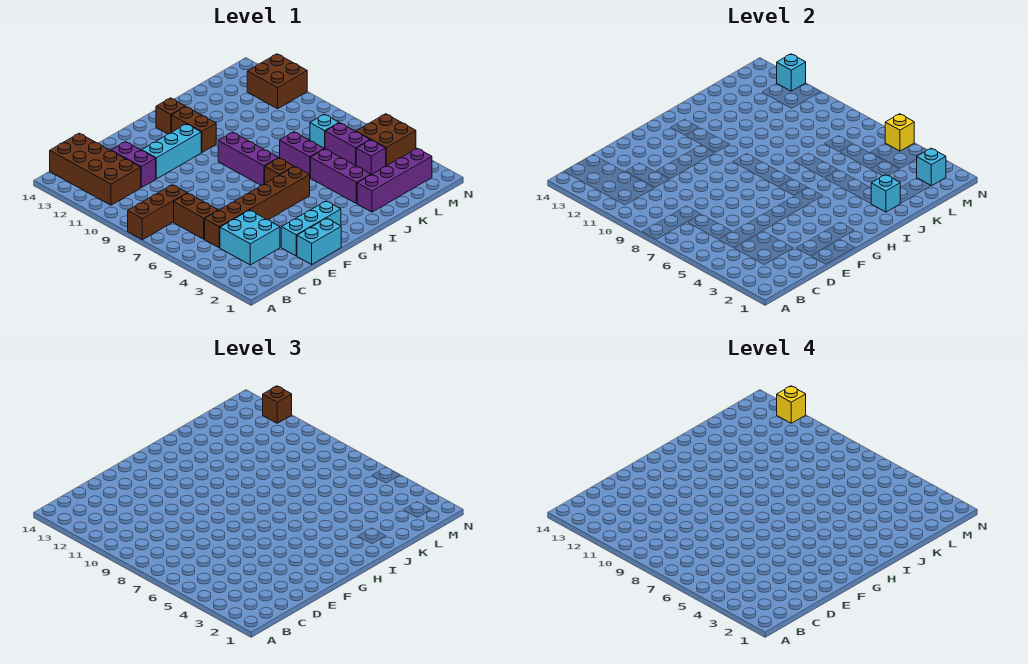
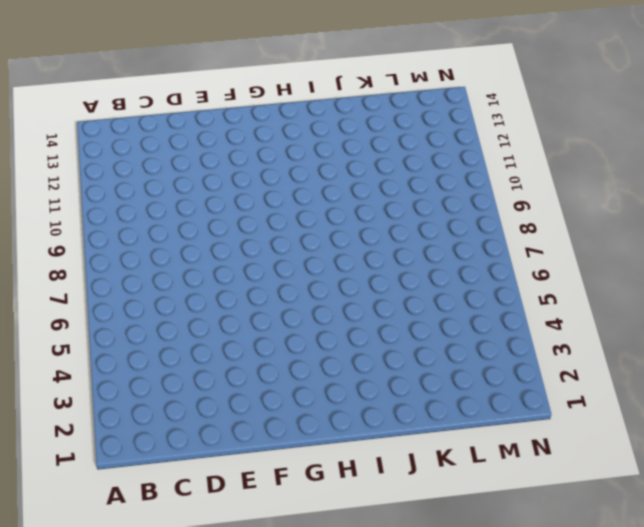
none -> brown 1x3 brick [128,185,187,240]
none -> brown 2x4 brick [50,133,141,205]
none -> cyan 2x2 brick [220,210,280,265]

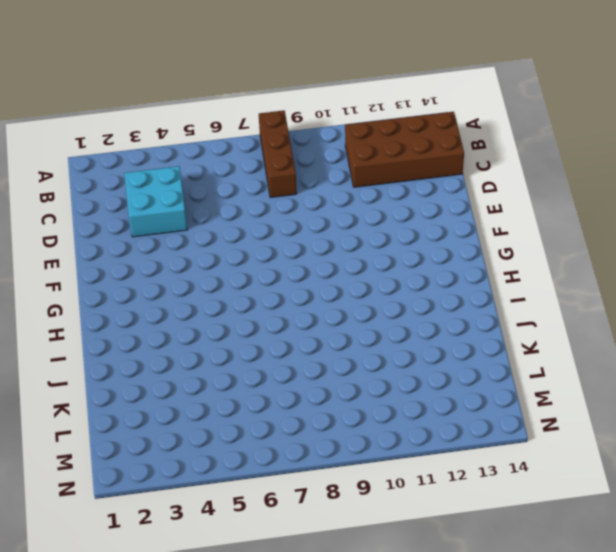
none -> brown 1x6 brick [205,167,310,248]
none -> brown 1x2 brick [174,193,218,239]
none -> purple 1x2 brick [111,142,156,188]

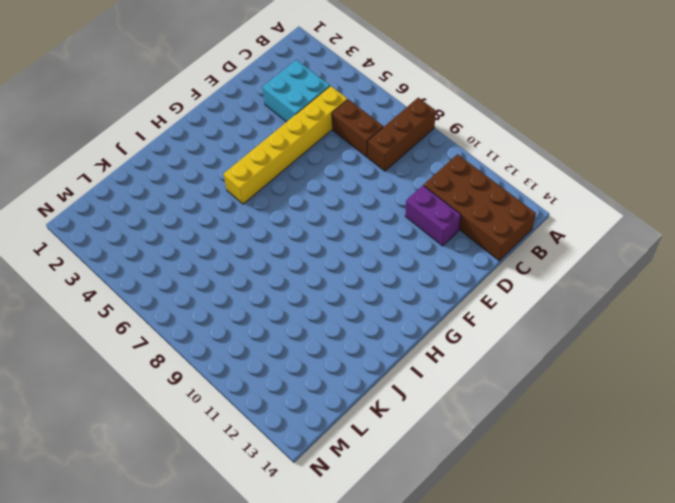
yellow 1x6 brick [223,86,347,204] -> brown 1x6 brick [205,167,310,248]
none -> cyan 1x2 brick [297,218,341,264]
none -> cyan 1x3 brick [281,201,341,256]
none -> cyan 1x3 brick [142,124,201,179]

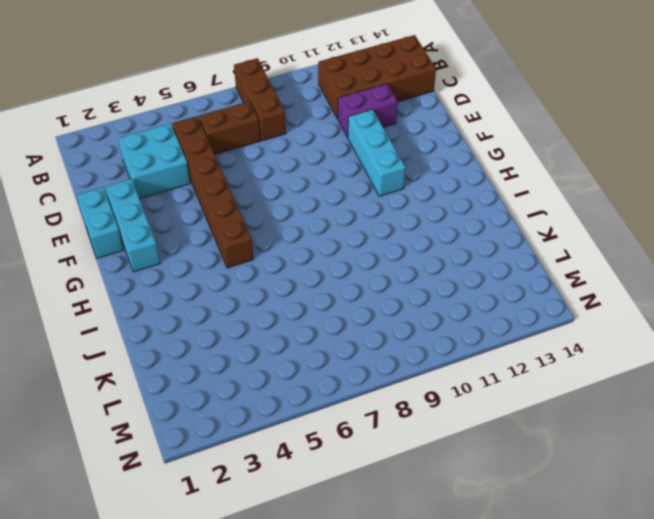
none -> brown 1x1 brick [265,158,294,183]
none -> purple 1x3 brick [218,132,278,185]
none -> brown 1x2 brick [172,107,216,153]

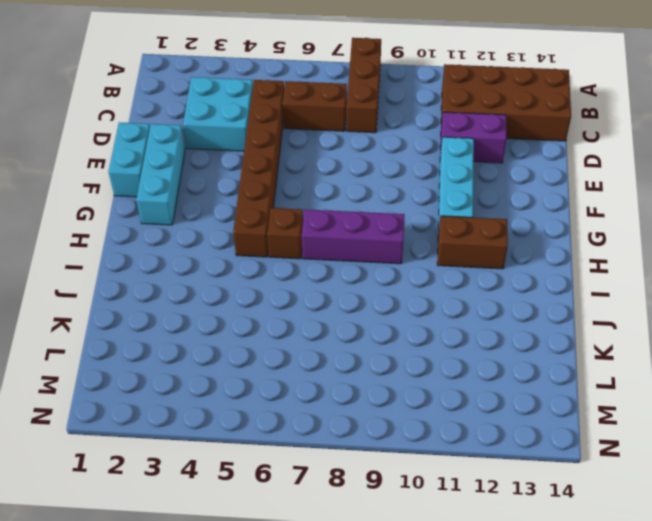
none -> brown 1x1 brick [156,98,185,134]
none -> purple 1x4 brick [357,148,432,212]
none -> purple 1x3 brick [311,149,371,204]

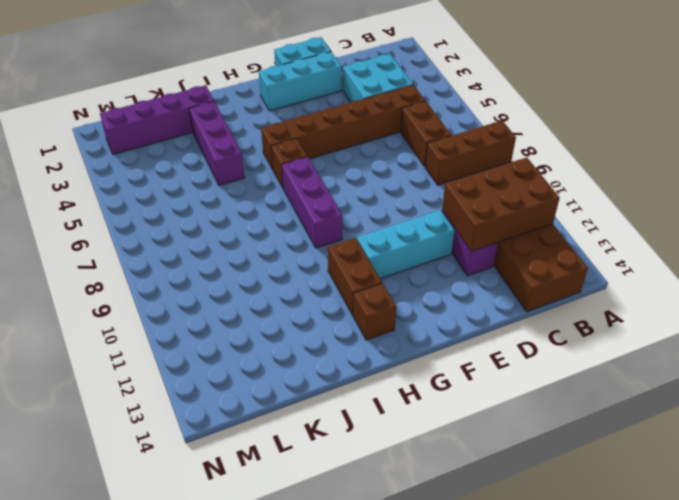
brown 2x3 brick [442,158,560,251] -> none
none -> purple 1x2 brick [280,132,324,178]
none -> purple 1x1 brick [356,140,386,174]
none -> purple 1x2 brick [325,123,370,165]

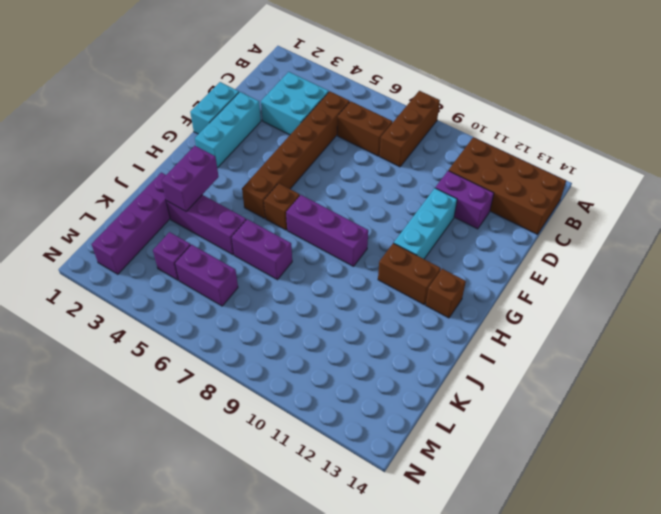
purple 1x2 brick [161,146,219,212] -> none
none -> cyan 1x1 brick [310,114,339,149]
none -> brown 2x2 brick [356,114,416,166]
none -> brown 2x2 brick [247,54,307,109]

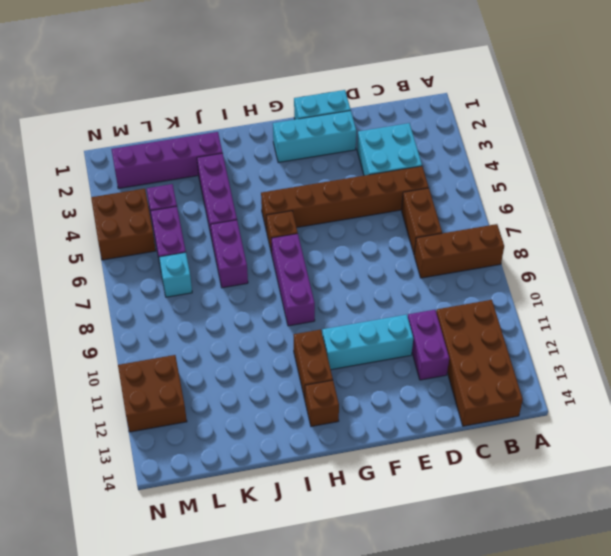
none -> cyan 1x1 brick [871,175,900,212]
none -> cyan 1x1 brick [917,148,946,186]
none -> yellow 1x1 brick [885,114,914,151]

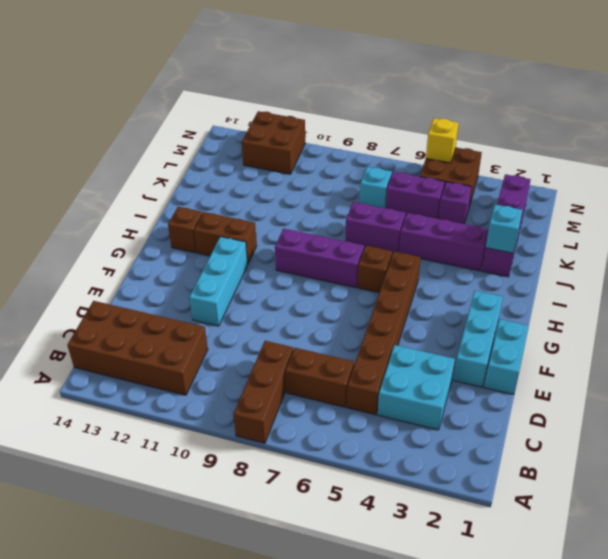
none -> purple 1x2 brick [111,142,156,188]
none -> cyan 1x1 brick [917,148,946,186]
none -> cyan 1x1 brick [777,54,806,91]

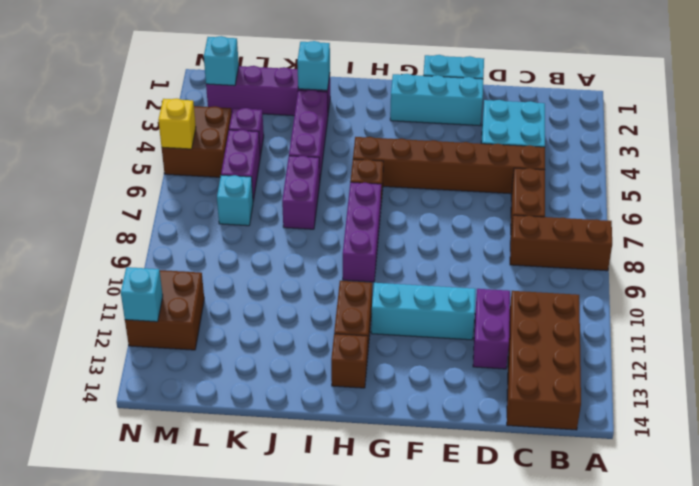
none -> brown 1x1 brick [263,386,292,423]
none -> yellow 1x1 brick [777,386,806,423]

